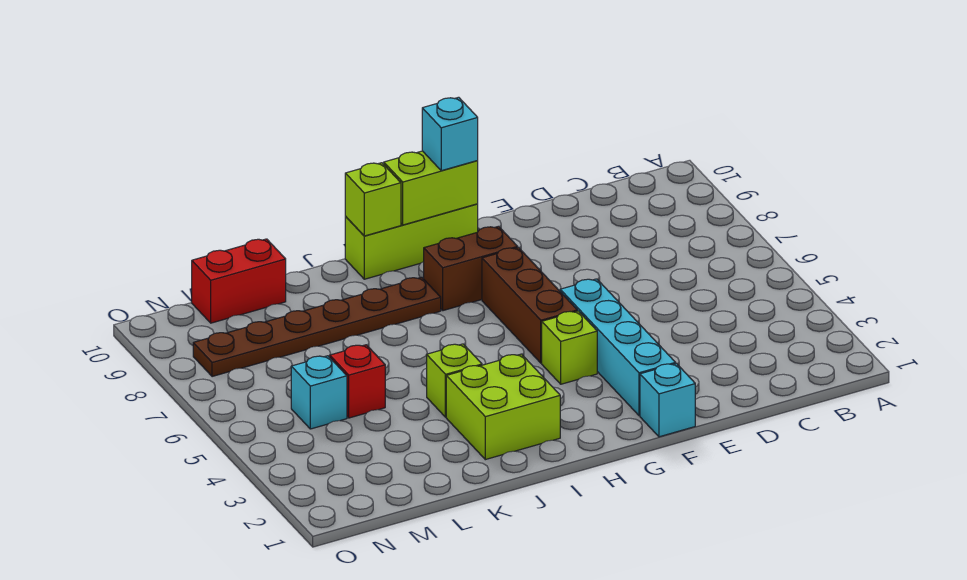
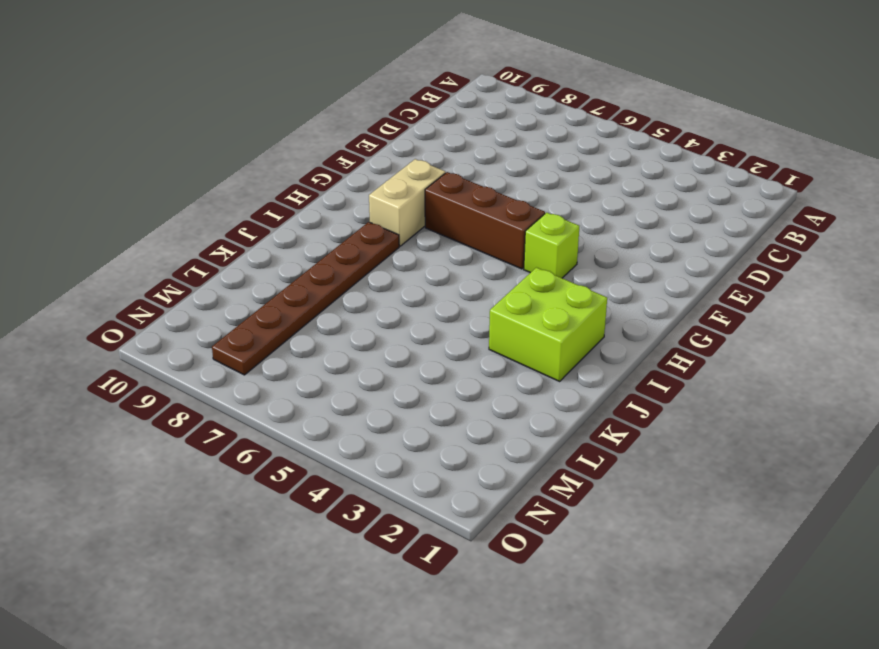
tan 1x2 brick [369,159,445,246] -> brown 1x2 brick [424,226,518,311]
none -> cyan 1x1 brick [640,364,695,437]
none -> cyan 1x4 brick [560,279,676,416]
none -> lime 1x3 brick [345,204,478,279]

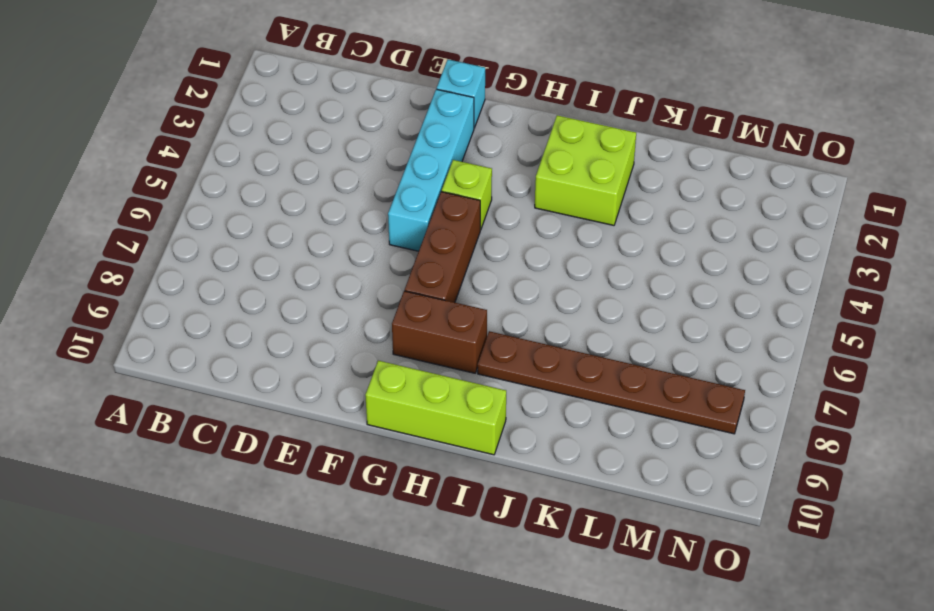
none -> lime 1x1 brick [427,344,482,417]
none -> red 1x1 brick [330,345,385,418]
none -> red 1x2 brick [192,239,286,323]

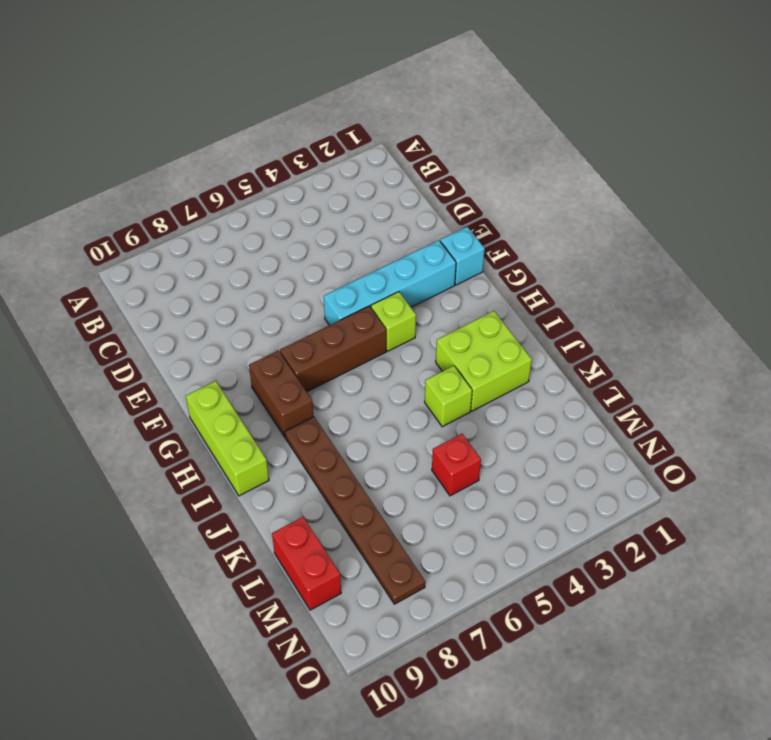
none -> cyan 1x1 brick [291,356,347,429]
none -> lime 1x2 brick [384,151,478,225]
none -> lime 1x1 brick [345,163,401,236]

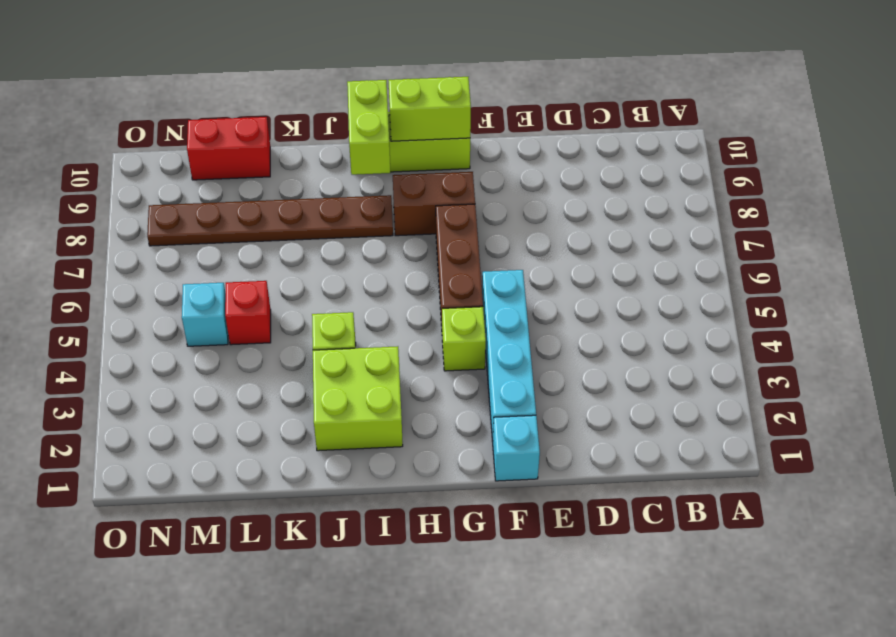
lime 1x2 brick [347,80,390,175] -> lime 1x1 brick [345,163,401,236]
none -> cyan 1x1 brick [422,97,478,171]

